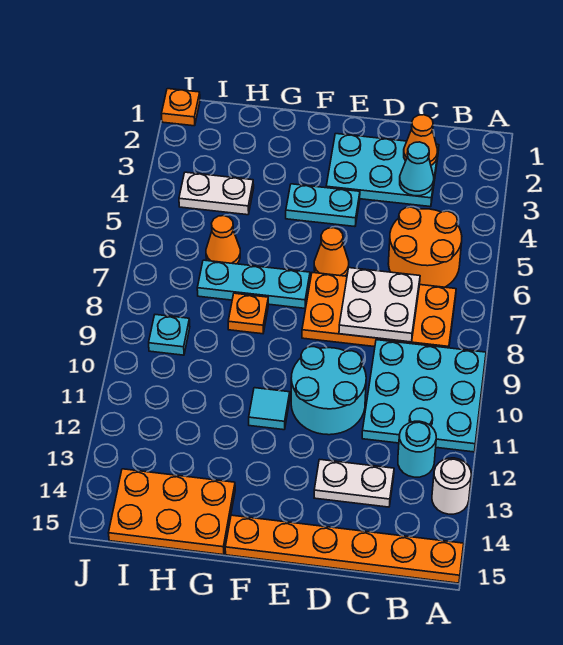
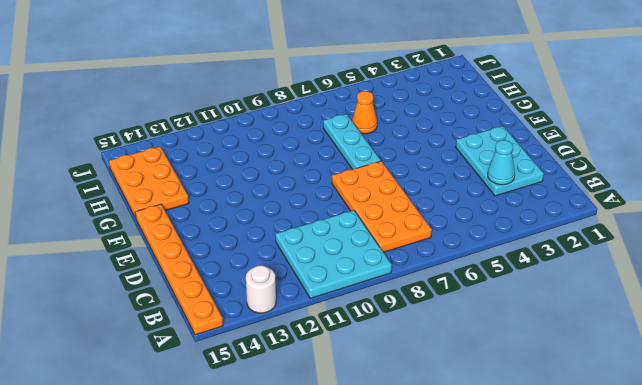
none -> orange 2x2 round brick [388,207,462,287]
none -> cyan 1x1 round brick [398,421,436,477]
none -> white 1x2 plate [314,459,394,507]

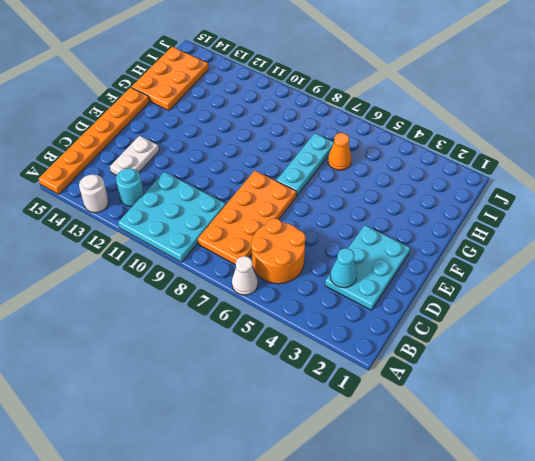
white 1x1 cone [232,256,258,295] -> none
none -> cyan 2x2 round brick [291,347,366,435]
none -> cyan 1x2 plate [286,184,360,227]
none -> orange 1x1 cone [314,228,349,276]

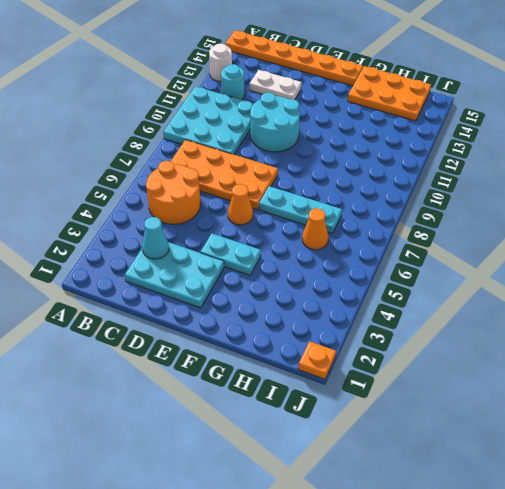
none -> cyan 1x1 tile [249,388,290,430]
none -> orange 1x1 plate [228,293,268,334]
none -> white 1x2 plate [179,172,254,215]

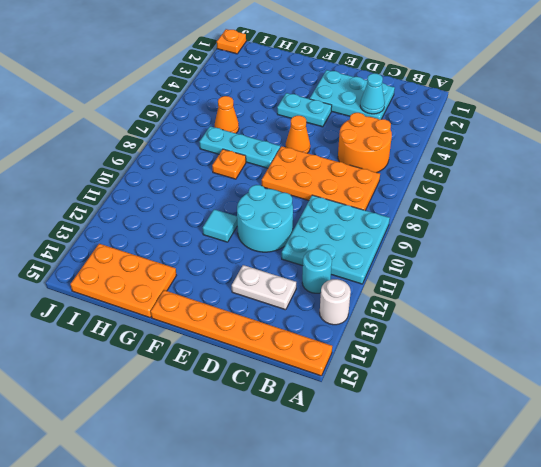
none -> white 1x2 plate [179,172,254,215]
none -> cyan 1x1 plate [149,315,190,355]
none -> orange 1x1 cone [404,115,438,165]

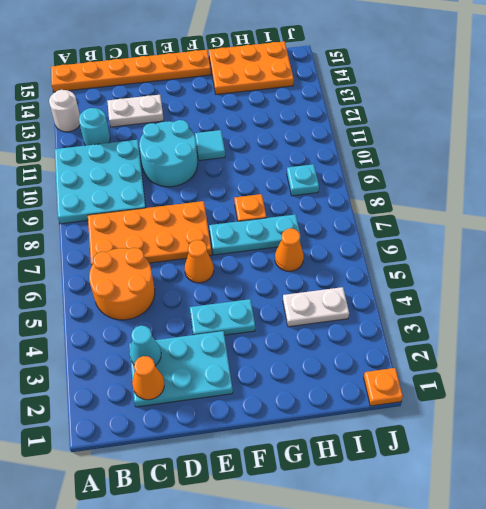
none -> white 2x2 plate [339,268,420,342]

